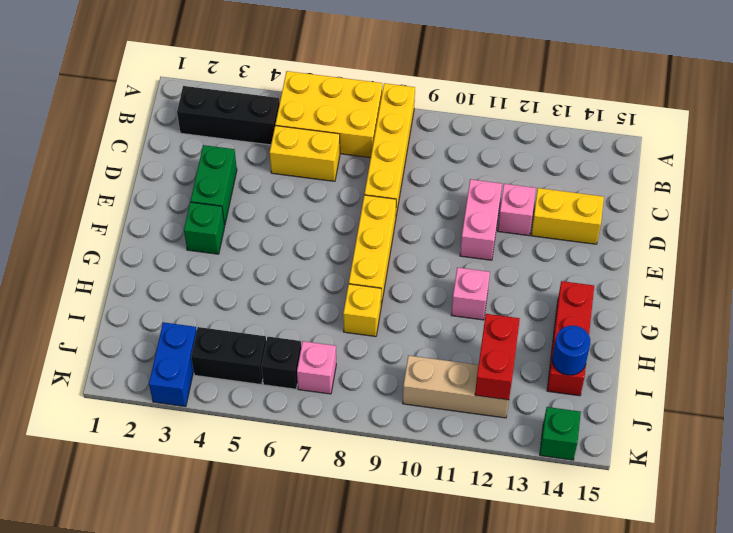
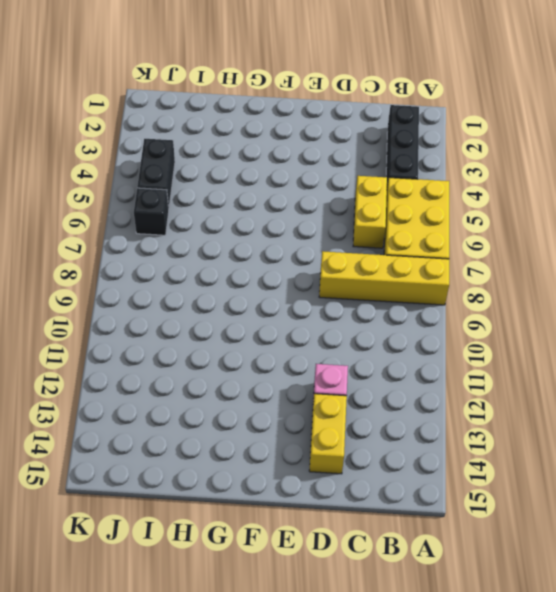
none -> green 1x2 brick [191,145,237,225]
none -> pink 1x2 brick [460,179,502,260]
none -> yellow 1x3 brick [349,195,396,306]

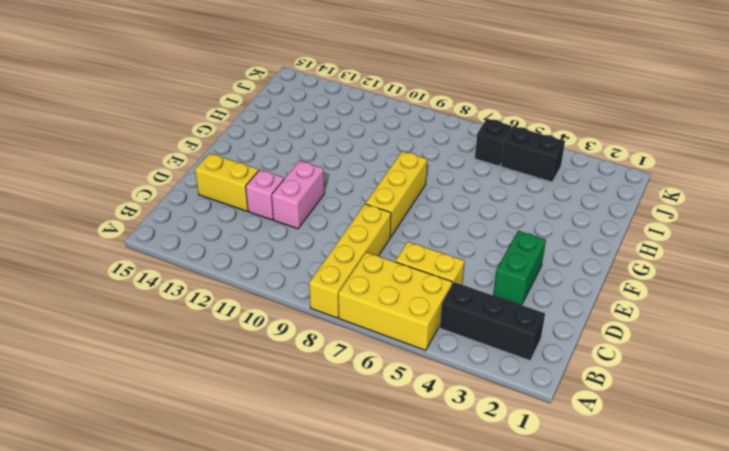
none -> green 1x1 brick [184,202,225,254]
none -> pink 1x1 brick [451,267,490,320]
none -> red 1x3 brick [547,281,594,396]

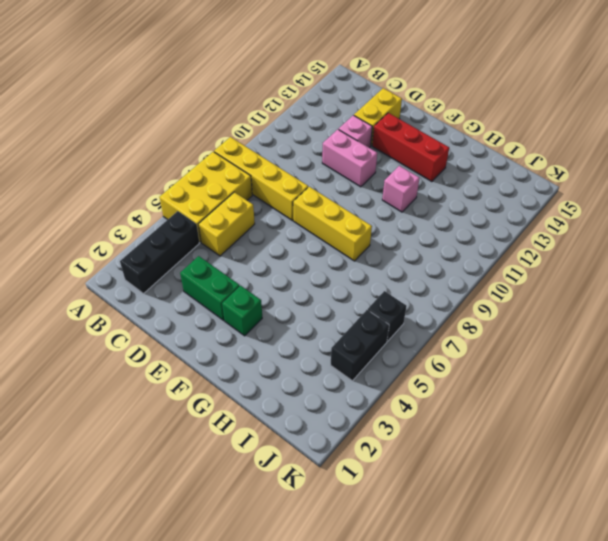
red 1x3 brick [372,113,449,182] -> red 1x3 brick moved to [547,281,594,396]
none -> yellow 1x1 brick [343,284,381,337]
none -> blue 1x2 brick [149,322,197,407]
none -> pink 1x1 brick [297,341,336,394]

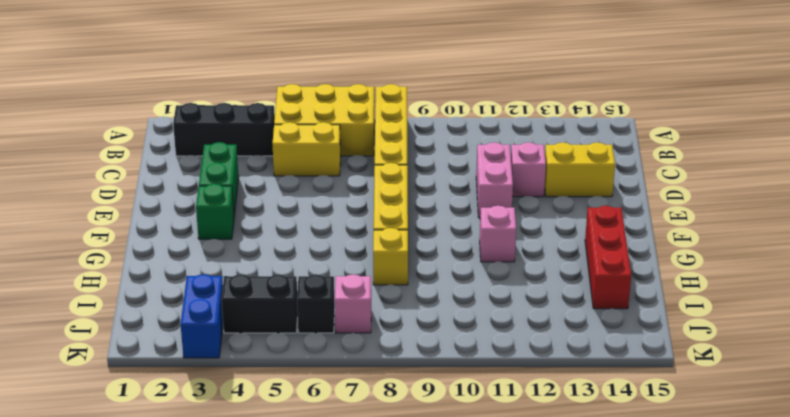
none -> tan 1x3 brick [403,355,509,418]
none -> green 1x1 brick [540,407,581,460]
none -> red 1x2 brick [475,314,520,400]

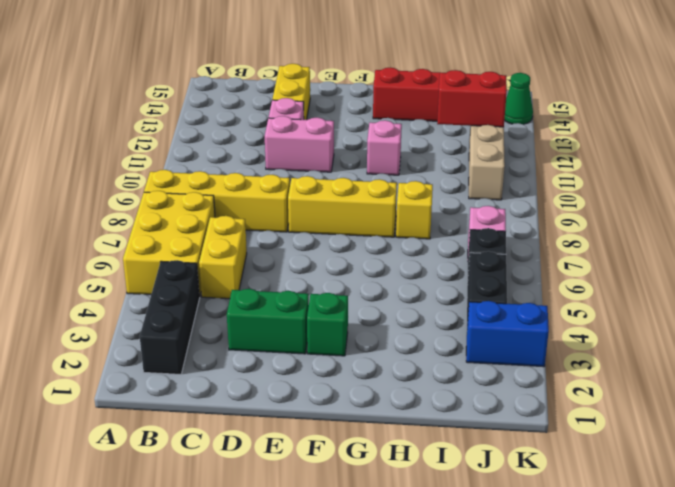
green 1x1 cone [504,73,533,124] -> green 1x1 brick [540,407,581,460]
none -> blue 1x1 round brick [552,326,590,375]

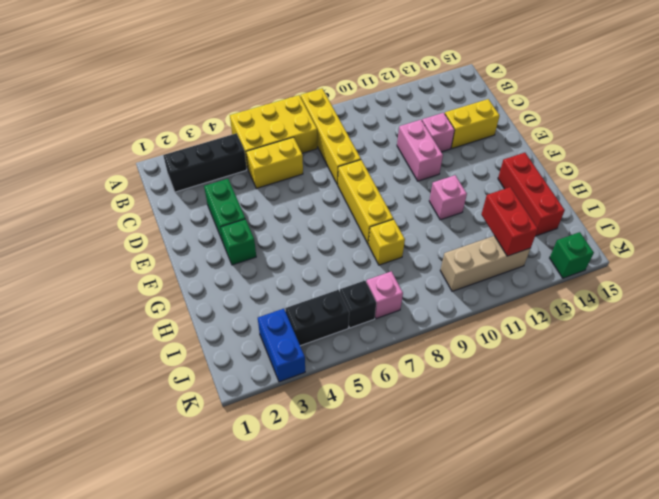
none -> blue 1x1 round brick [552,326,590,375]

